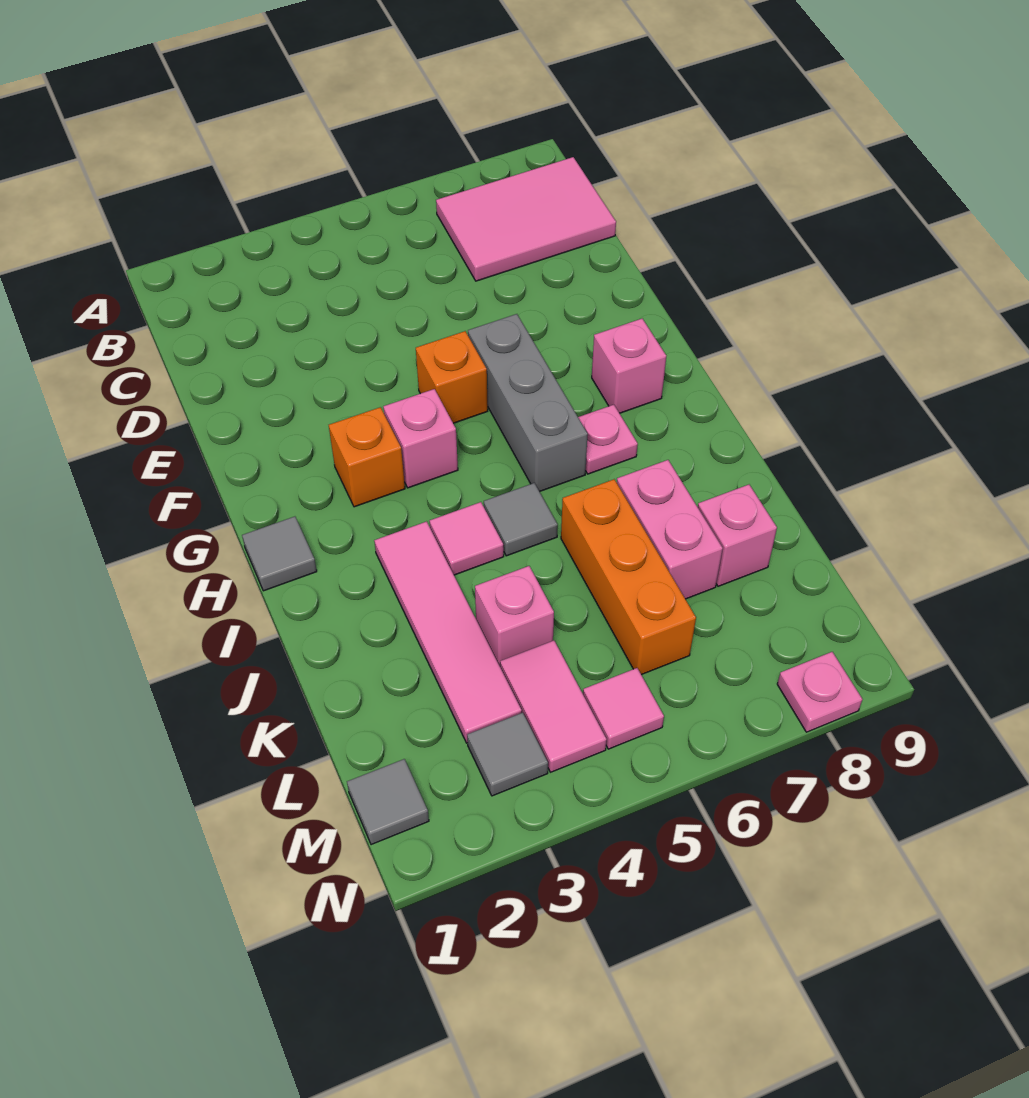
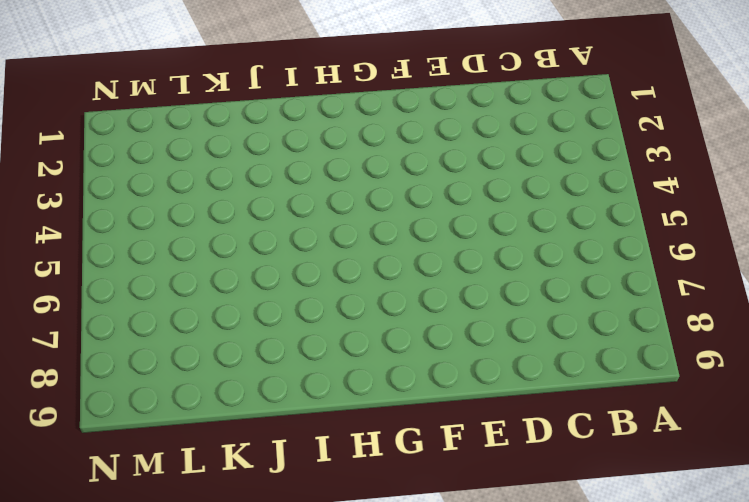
none -> pink 2x3 tile [436,157,616,281]
none -> orange 1x1 brick [416,331,488,423]
none -> grey 1x3 brick [468,314,588,492]

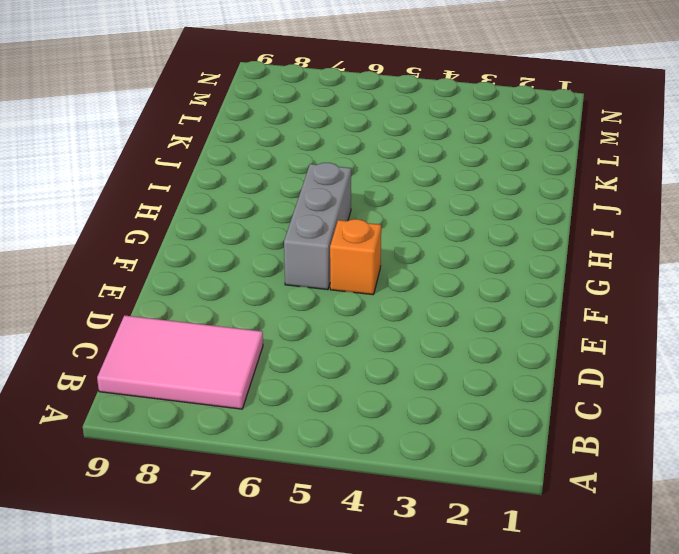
none -> orange 1x1 brick [329,407,405,507]
none -> pink 1x1 brick [383,389,458,488]
none -> pink 1x1 brick [592,319,666,413]

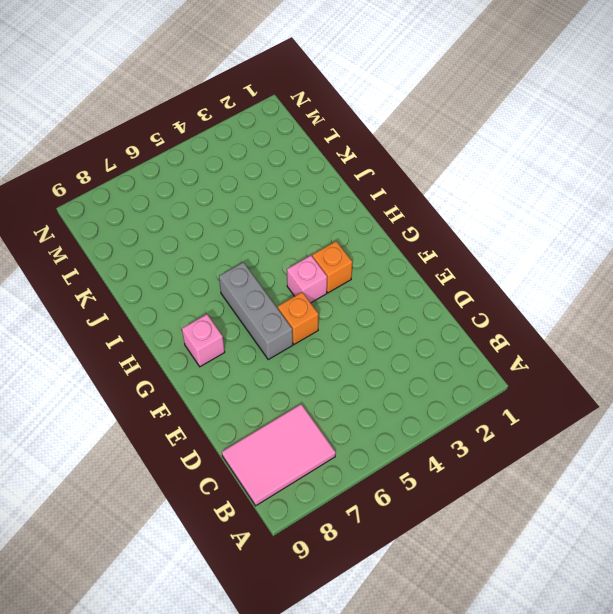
none -> grey 1x1 tile [242,517,317,591]
none -> pink 1x1 plate [578,405,638,474]
none -> pink 1x4 tile [374,521,522,743]

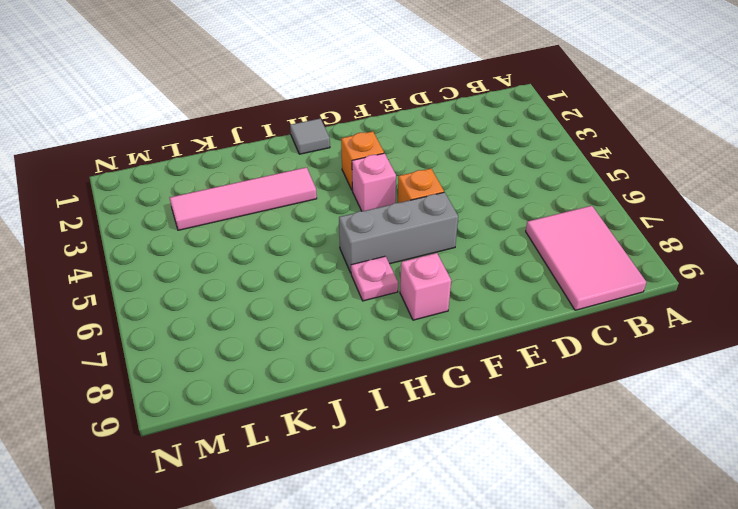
none -> pink 1x1 tile [429,502,504,575]
none -> grey 1x1 tile [484,483,558,556]
none -> orange 1x3 brick [561,479,696,675]

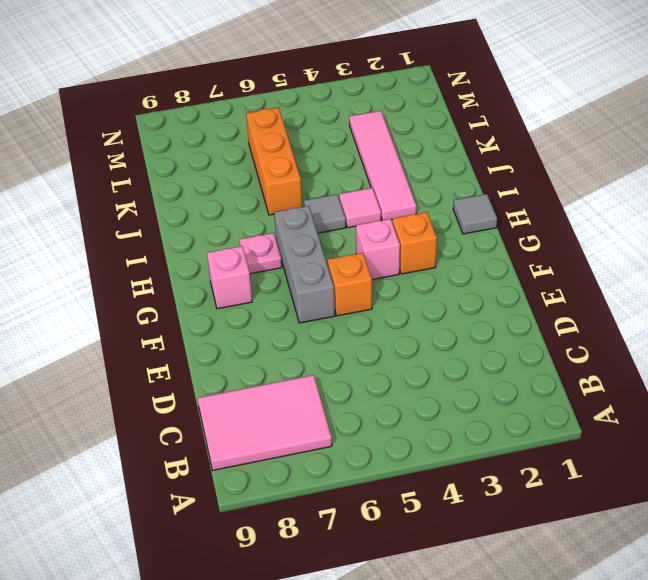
none -> pink 1x2 brick [617,460,723,599]
none -> pink 1x1 brick [475,566,554,666]
none -> pink 1x1 brick [698,485,777,586]

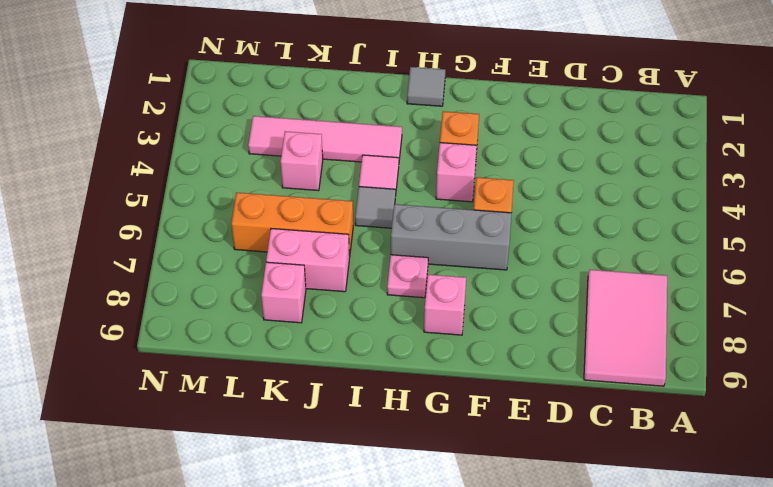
none -> pink 1x2 tile [500,641,607,772]
none -> grey 1x1 tile [347,759,429,845]
none -> grey 1x1 tile [467,713,548,796]

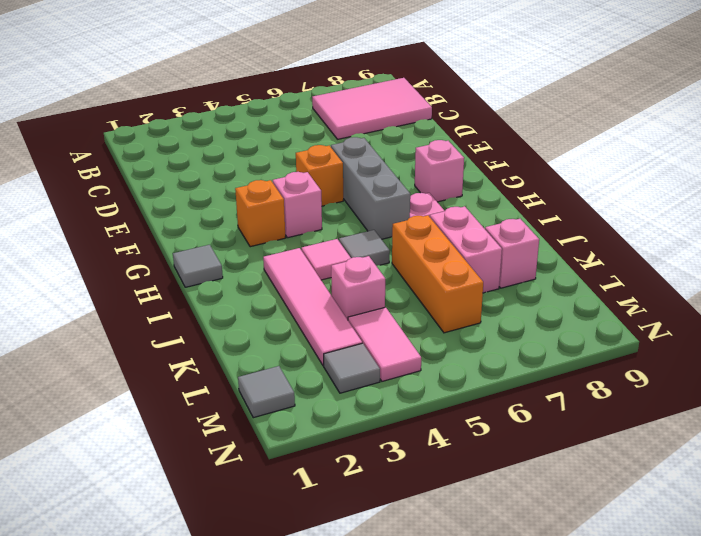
none -> pink 1x1 tile [583,668,664,749]
none -> pink 1x1 plate [777,652,862,732]

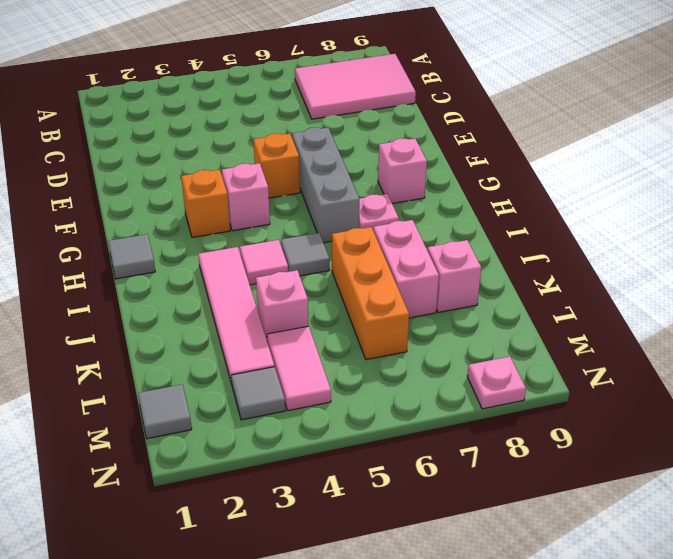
none -> pink 1x1 tile [583,668,664,749]

